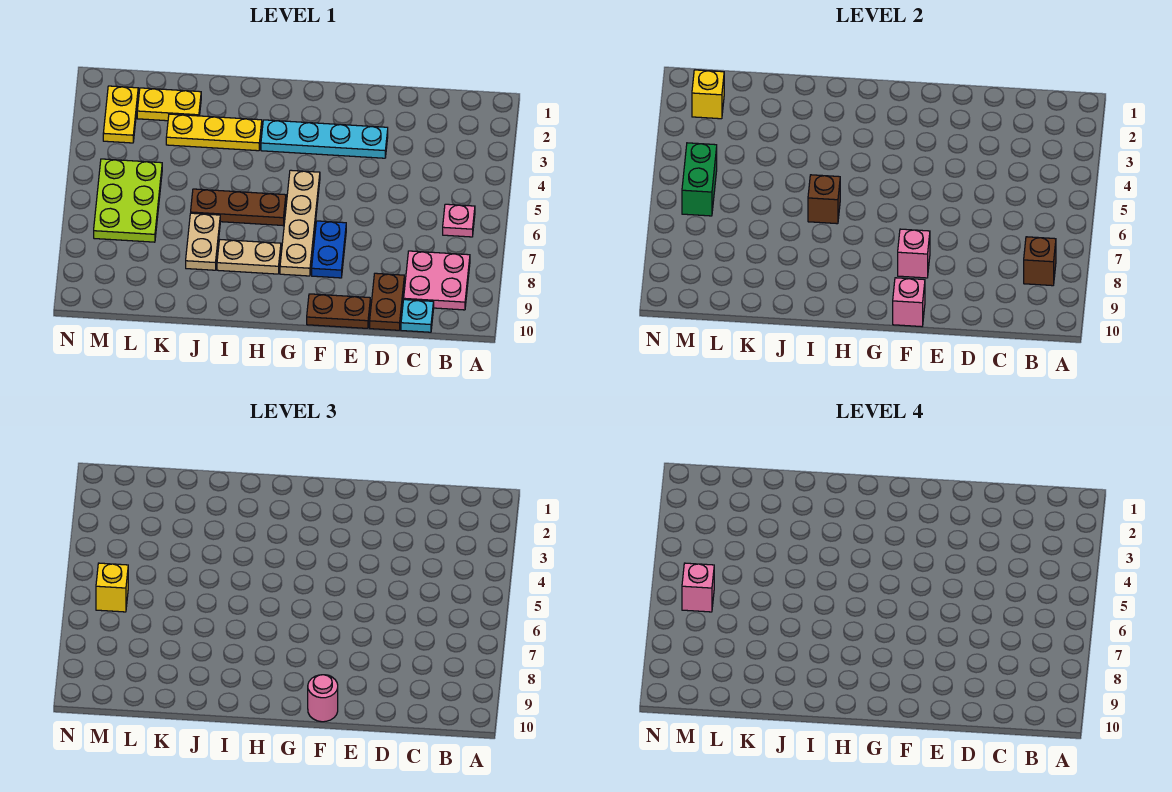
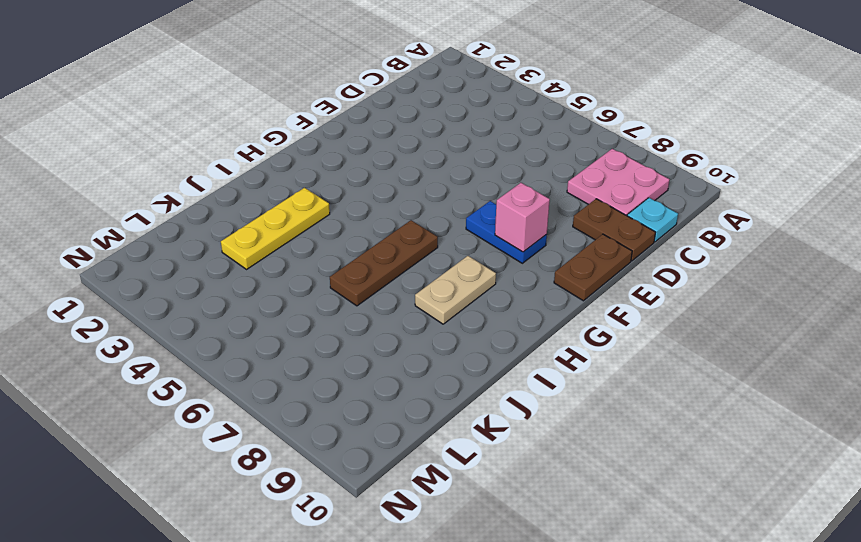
none -> pink 1x1 plate [443,204,475,237]
none -> cyan 1x4 plate [261,120,388,158]
none -> tan 1x4 plate [280,170,320,276]

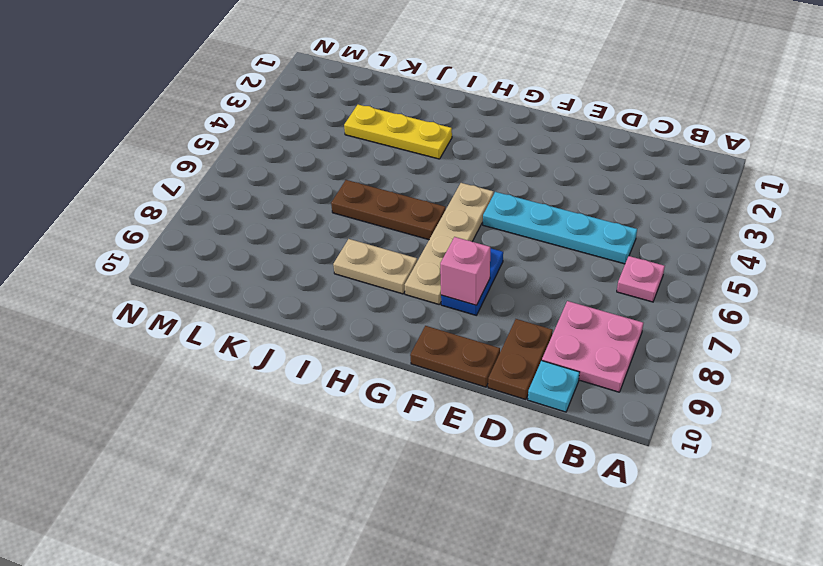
cyan 1x4 plate [483,192,637,264] -> cyan 1x4 plate moved to [261,120,388,158]
none -> tan 1x2 plate [186,213,220,270]
none -> yellow 1x2 plate [137,88,201,121]
none -> lime 2x3 plate [94,159,162,242]

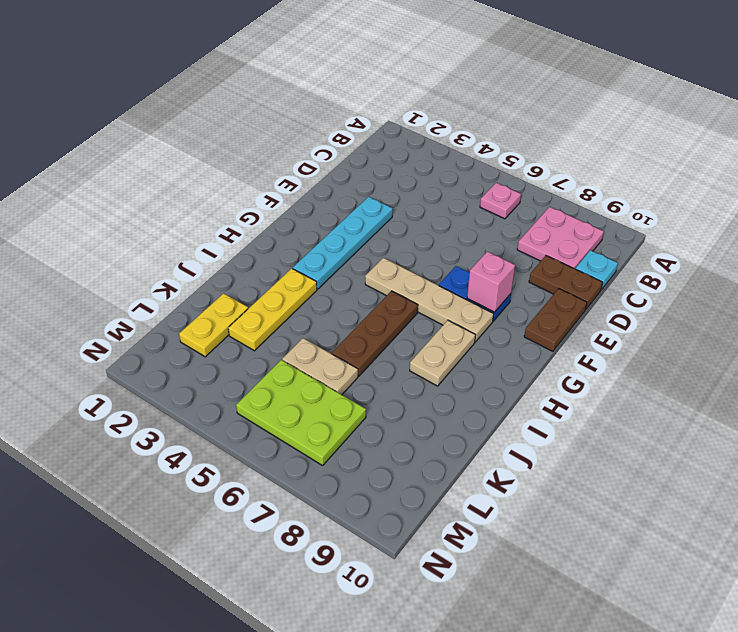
tan 1x2 plate [282,338,358,395] -> tan 1x2 plate moved to [186,213,220,270]
none -> yellow 1x2 plate [103,86,138,143]
none -> brown 1x1 brick [1024,237,1056,286]
none -> pink 1x1 brick [893,278,925,327]

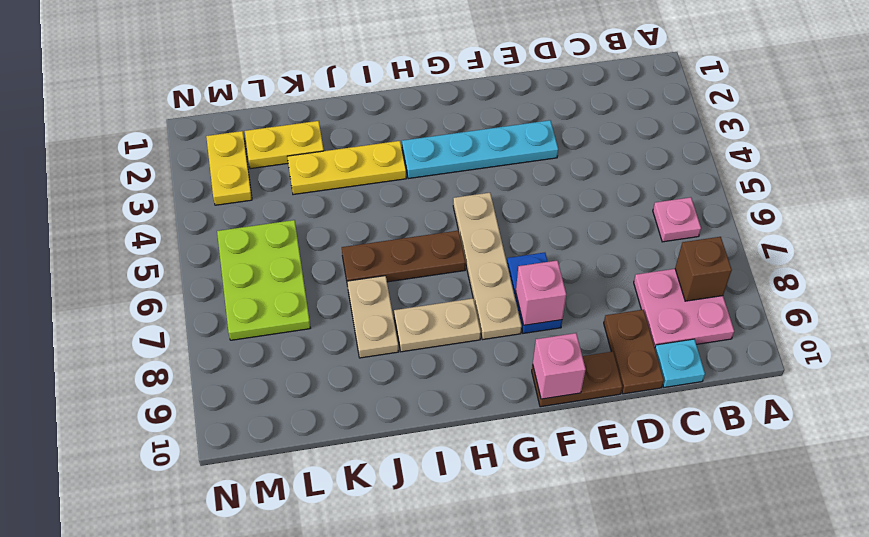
none -> brown 1x1 brick [808,175,840,224]
none -> yellow 1x1 brick [692,70,724,119]
none -> green 1x2 brick [682,143,717,216]

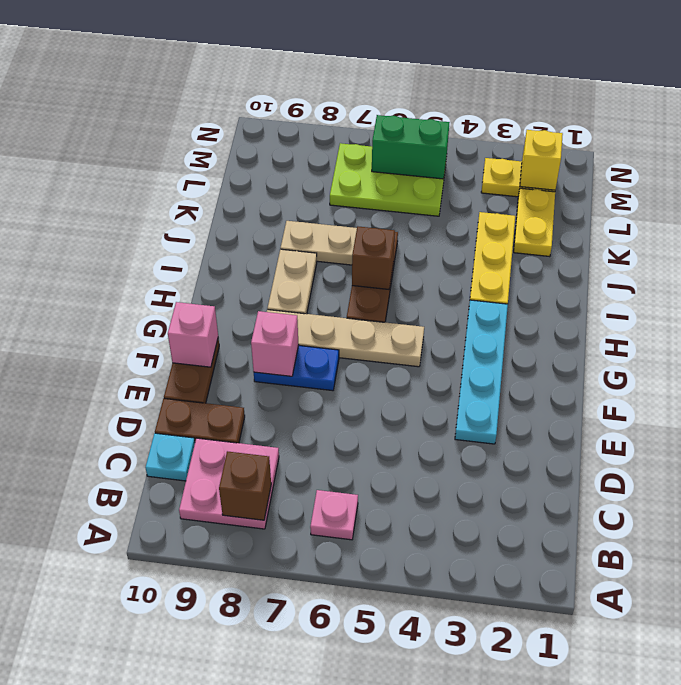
none -> pink 1x1 round brick [308,675,338,722]
none -> yellow 1x1 brick [96,563,128,612]
none -> pink 1x1 brick [682,563,714,612]

